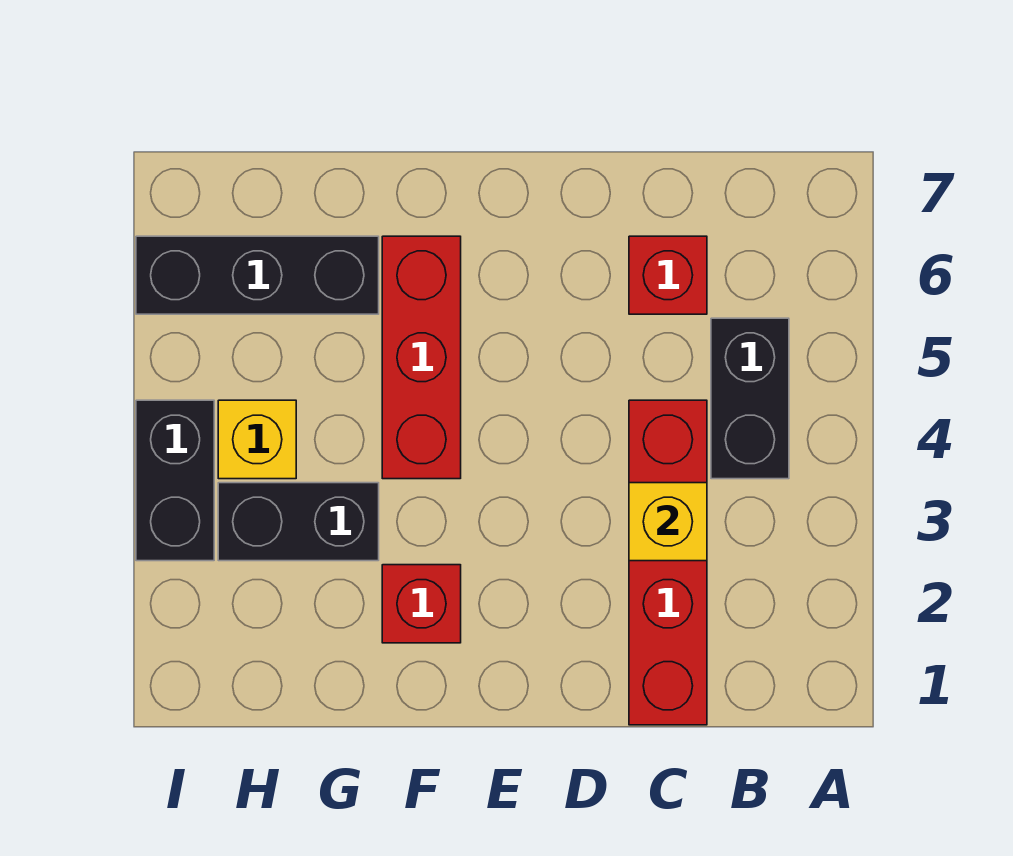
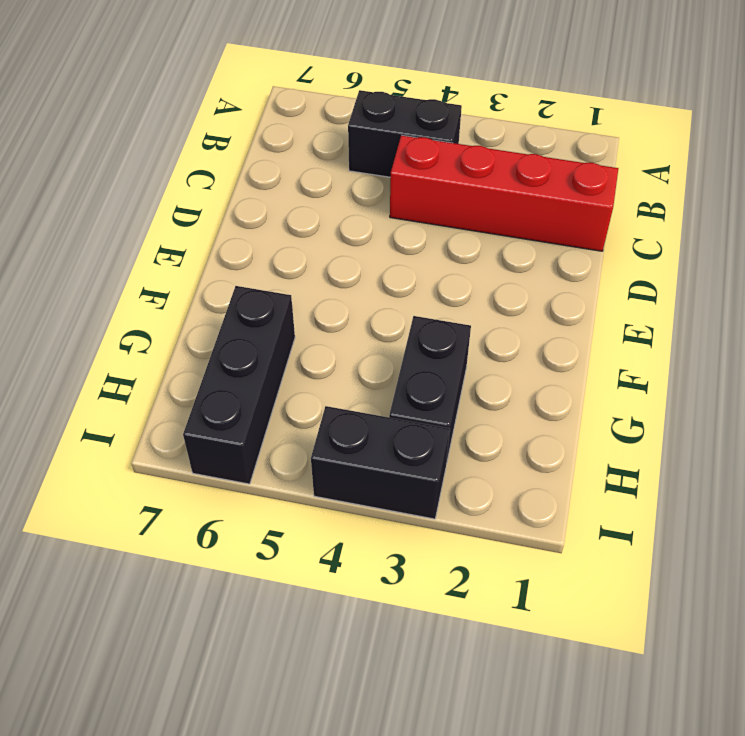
none -> red 1x1 brick [629,236,707,314]
none -> red 1x1 brick [382,565,461,643]

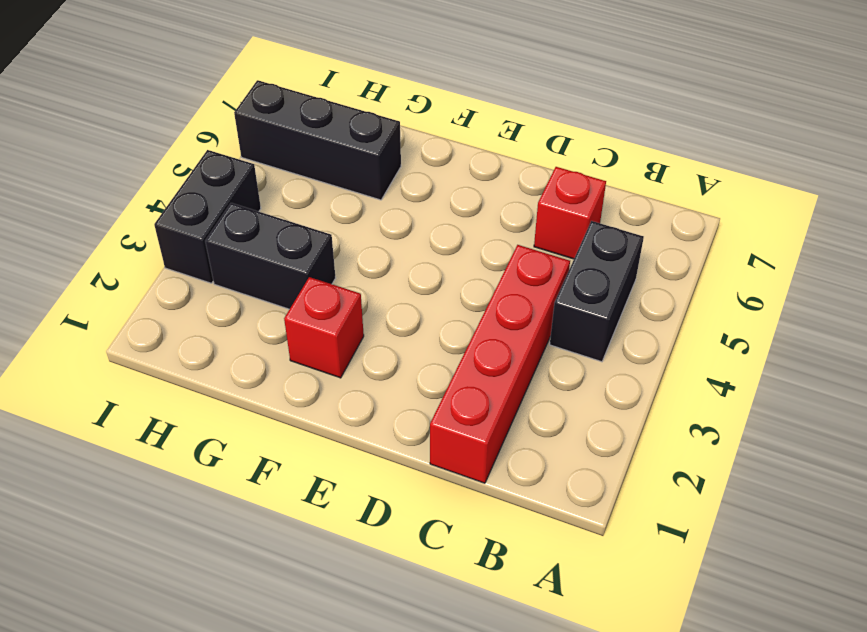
none -> red 1x3 brick [382,236,461,479]
none -> yellow 1x1 brick [218,400,296,479]

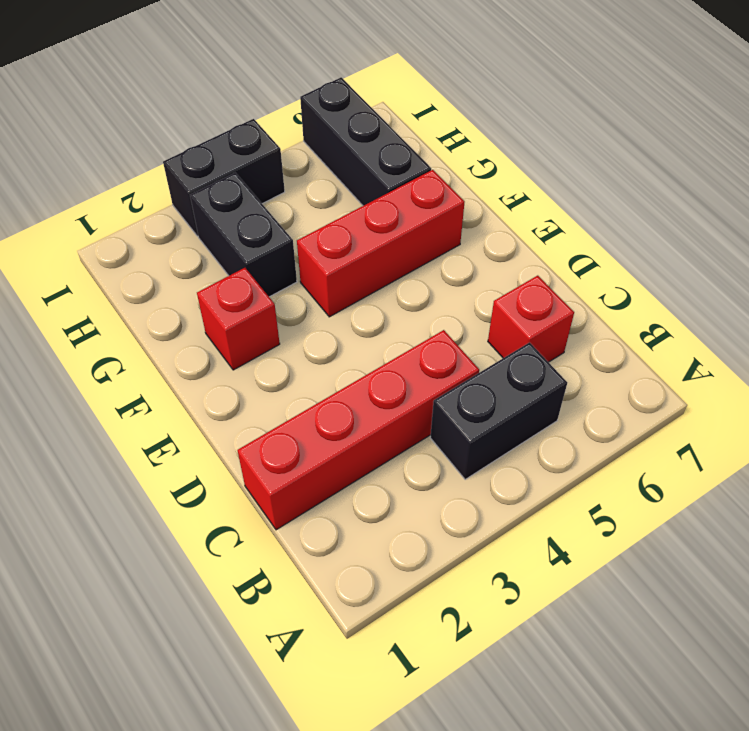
none -> yellow 1x1 brick [218,400,296,479]
none -> yellow 1x1 brick [629,483,707,561]

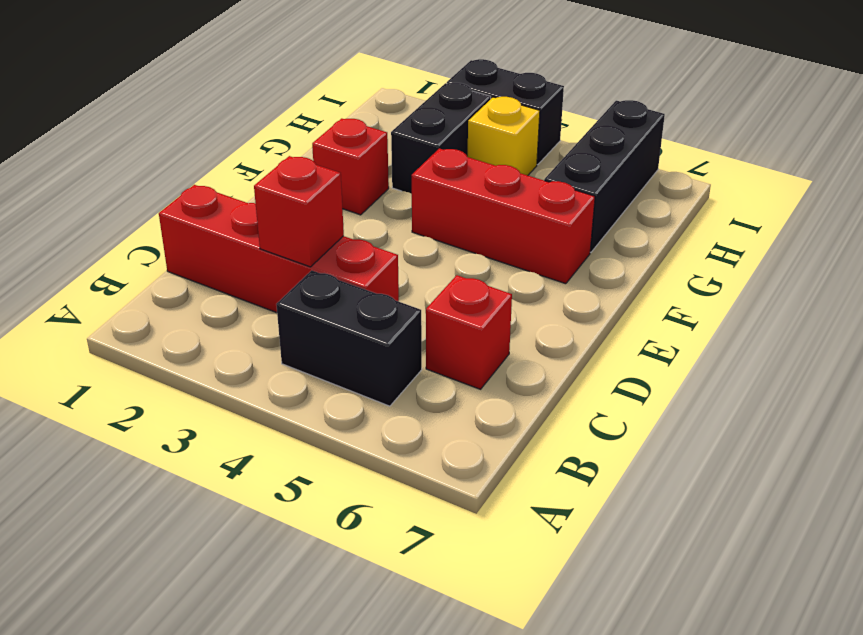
red 1x1 brick [254,156,344,267] -> yellow 1x1 brick [629,483,707,561]

